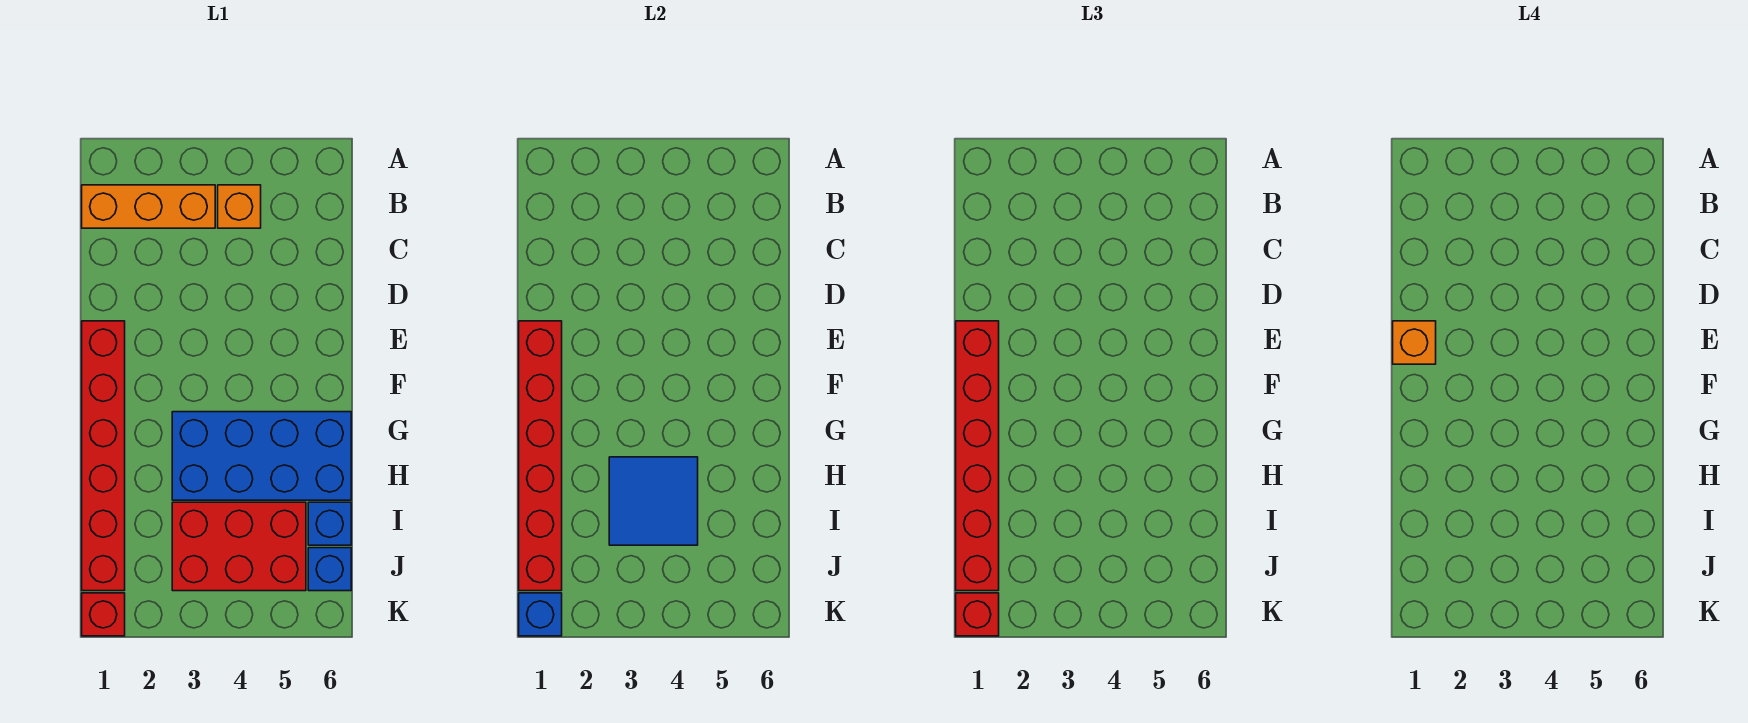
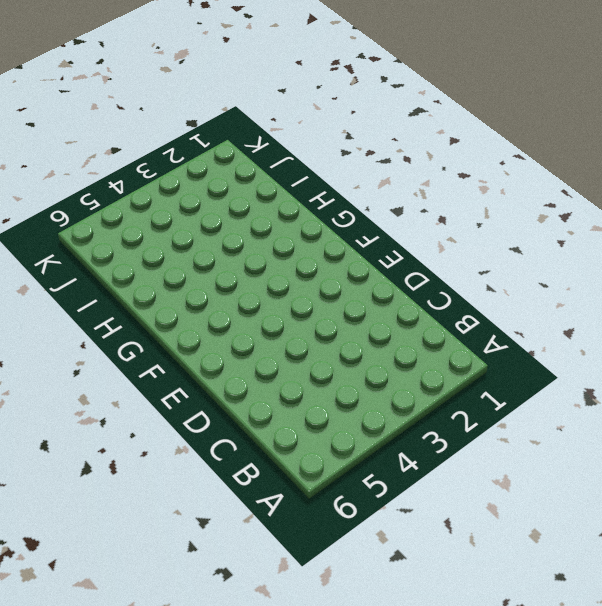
none -> orange 1x3 brick [82,185,215,228]
none -> orange 1x1 brick [218,185,261,228]
none -> red 1x6 brick [82,321,125,591]

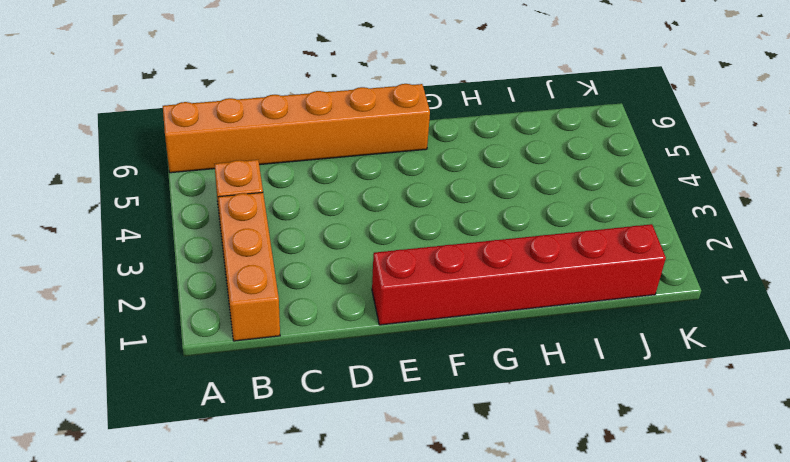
orange 1x6 brick [163,84,430,173] -> none
none -> blue 2x4 brick [172,412,351,500]
none -> red 2x3 brick [172,502,306,591]
none -> blue 1x1 brick [308,502,351,545]

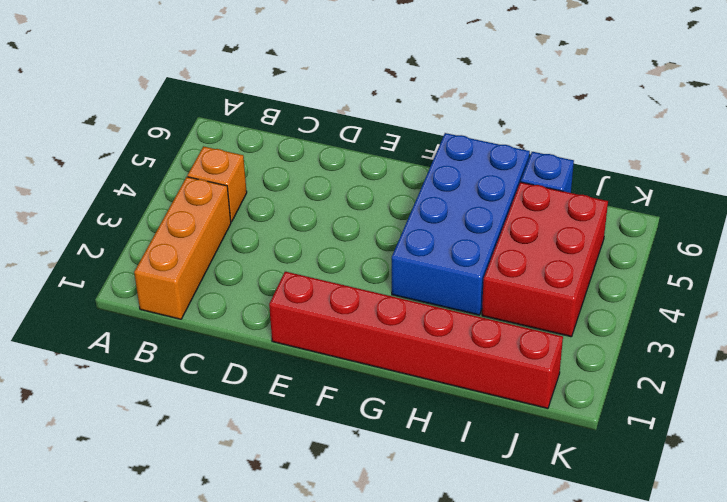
none -> blue 1x1 brick [308,548,351,591]
none -> red 1x1 brick [82,593,125,636]
none -> red 1x6 brick [519,321,562,591]

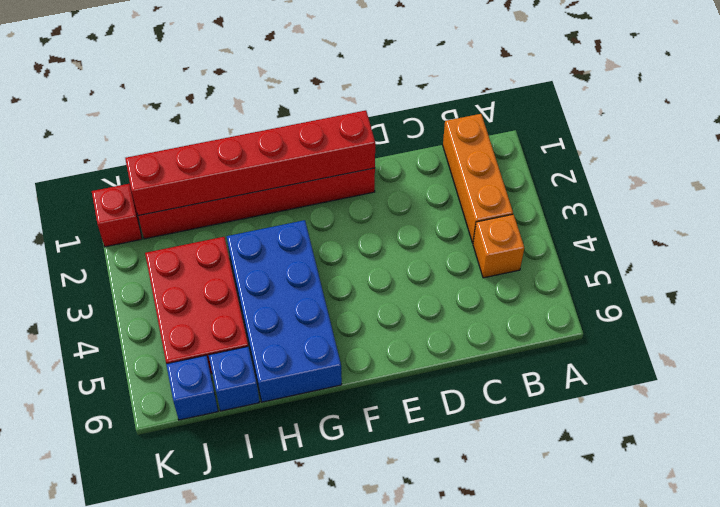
none -> blue 2x2 tile [609,457,698,545]
none -> blue 1x1 brick [519,593,562,636]
none -> red 1x6 brick [956,321,999,591]

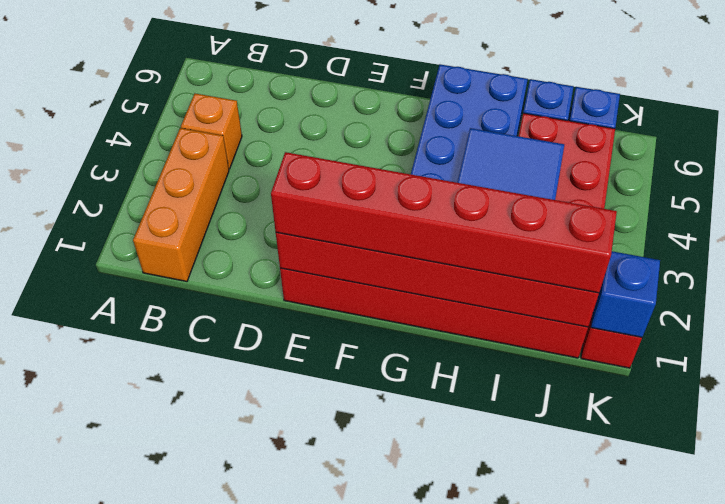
none -> red 1x1 brick [956,593,999,636]
none -> orange 1x1 brick [1393,321,1436,364]

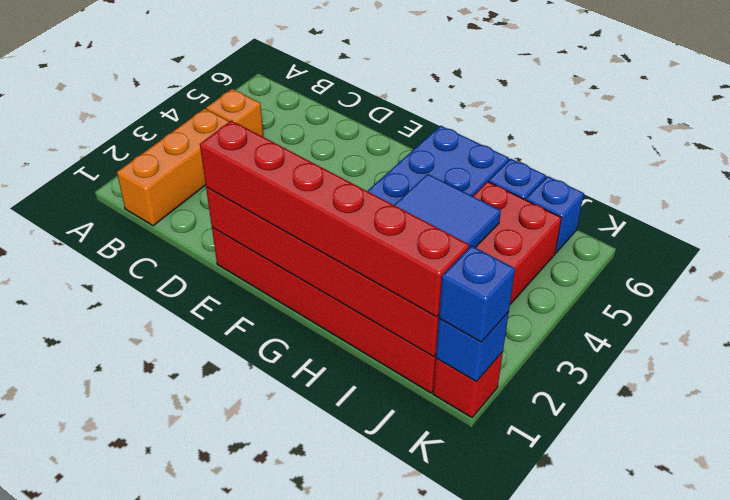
blue 1x1 brick [439,246,515,342] -> red 1x1 brick [956,593,999,636]
none -> orange 1x1 brick [1393,321,1436,364]

